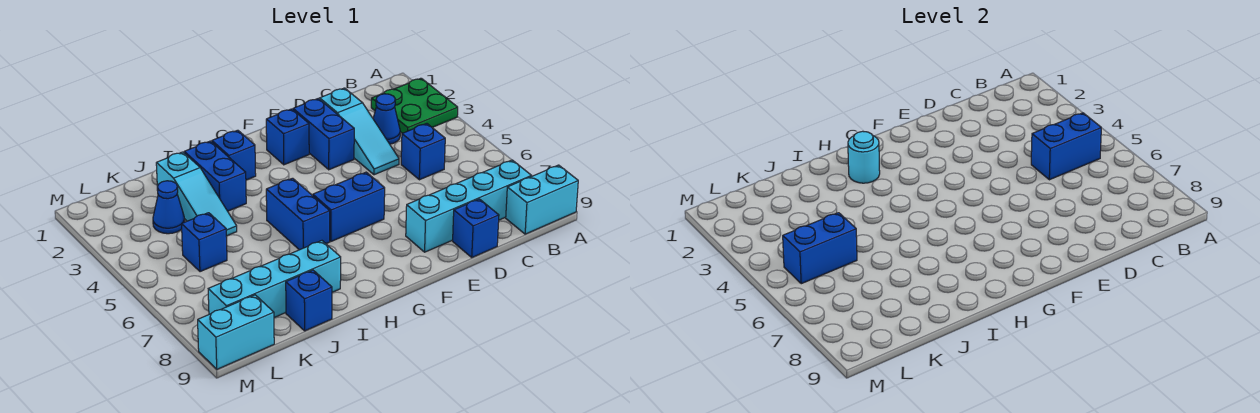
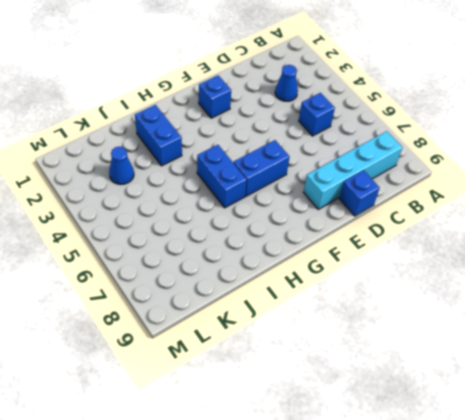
none -> green 2x2 plate [371,78,458,133]
none -> cyan 1x2 brick [506,165,578,234]
none -> cyan 1x3 slope [320,88,399,175]

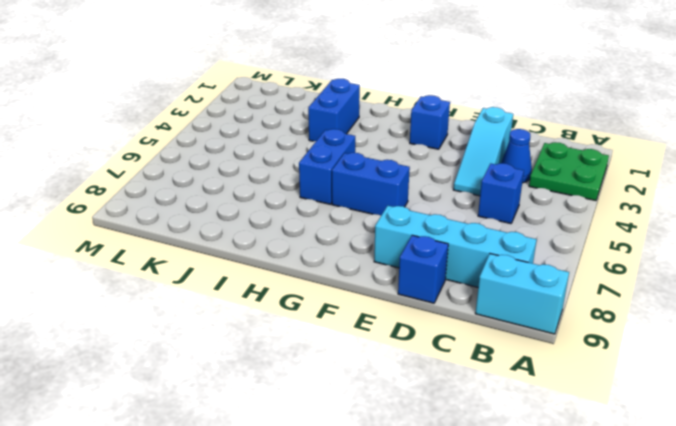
none -> blue 1x2 brick [293,98,354,170]
none -> blue 1x1 brick [212,130,256,180]
none -> cyan 1x4 brick [208,241,341,317]

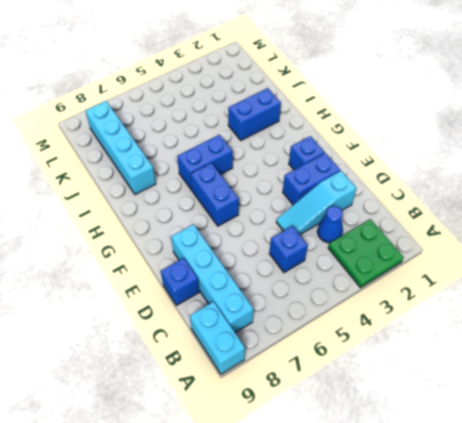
none -> blue 1x1 brick [212,130,256,180]
none -> cyan 1x3 slope [156,152,237,236]
none -> blue 1x1 brick [286,270,332,331]

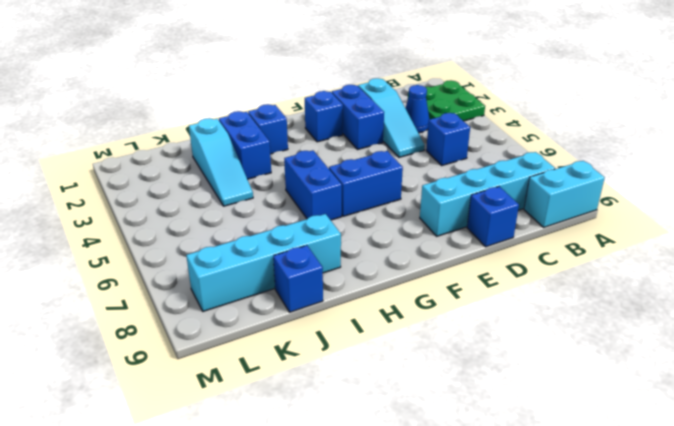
none -> blue 1x1 cone [153,181,185,234]
none -> blue 1x1 brick [182,213,227,272]
none -> cyan 1x2 brick [198,295,274,369]

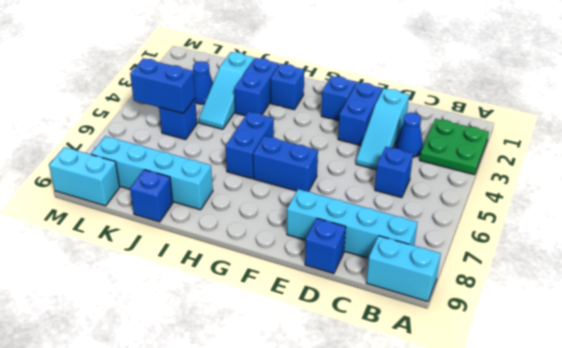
none -> blue 1x2 brick [1031,113,1101,180]
none -> cyan 1x1 round brick [848,131,880,183]

